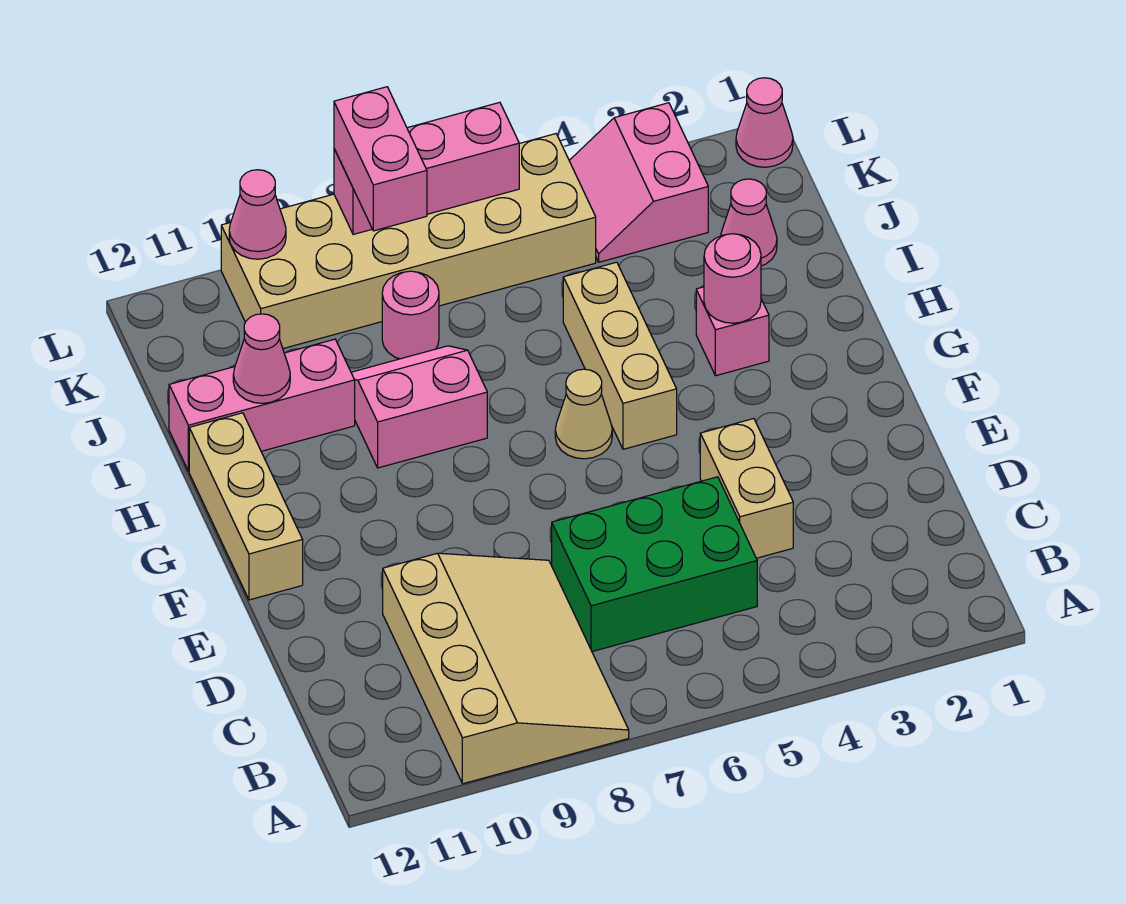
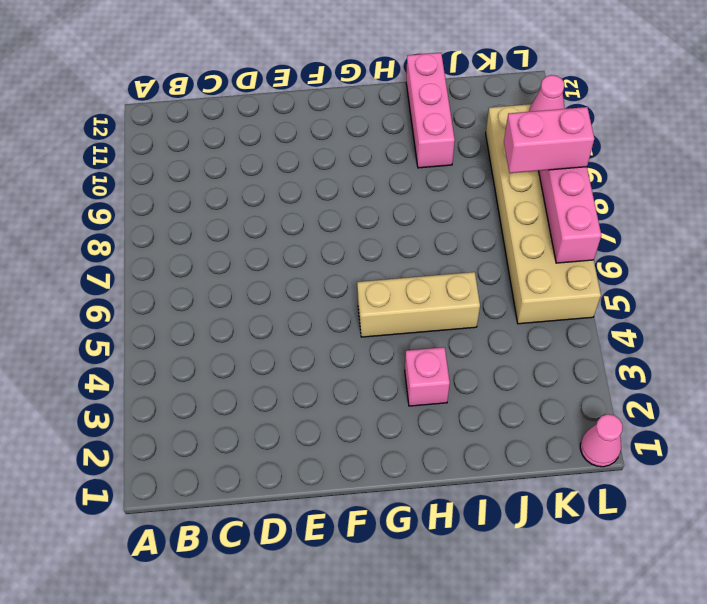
none -> tan 3x4 slope [383,553,629,784]
none -> green 2x3 brick [552,477,757,652]
none -> tan 1x2 brick [700,419,793,558]

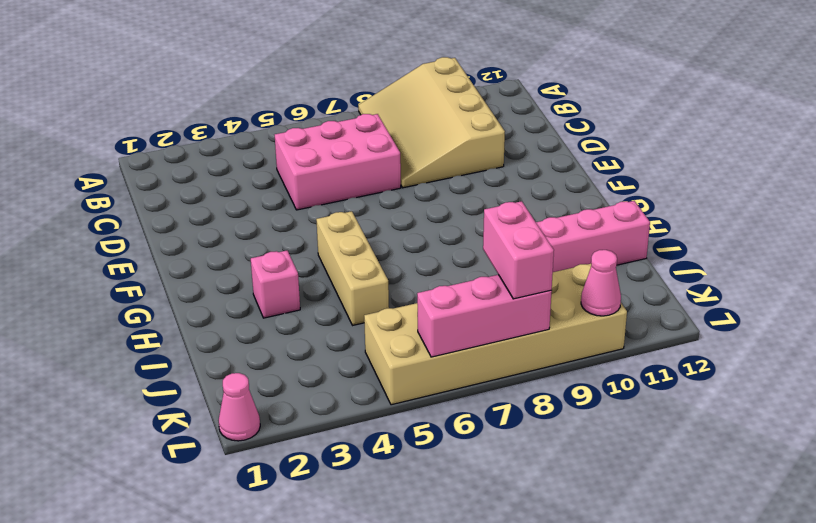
pink 2x3 brick [275,114,401,210] -> green 2x3 brick [552,477,757,652]
none -> tan 1x2 brick [700,419,793,558]
none -> tan 1x3 brick [189,413,303,600]
none -> tan 1x1 cone [555,369,612,459]

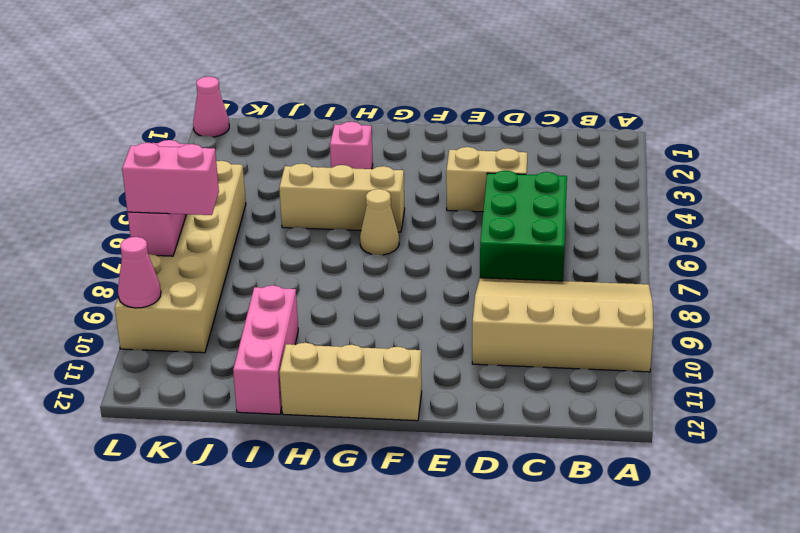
none -> pink 2x2 slope [351,346,487,468]
none -> pink 1x1 cone [721,179,777,266]
none -> pink 1x1 round brick [382,271,439,359]

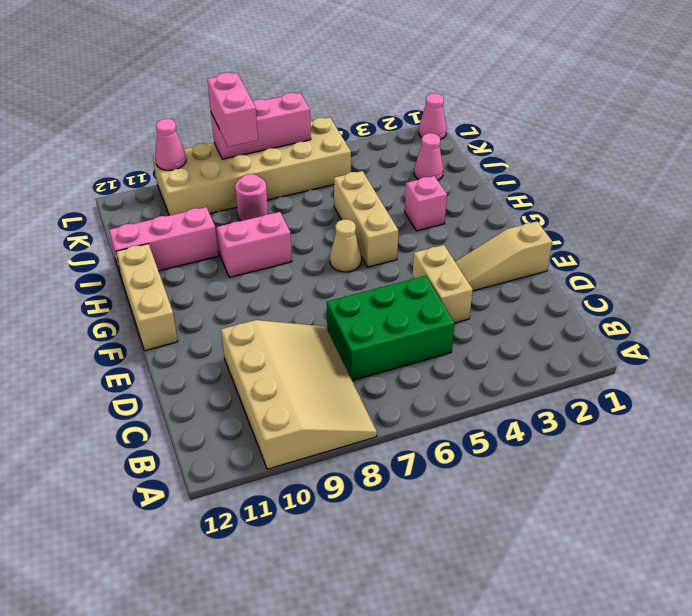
tan 1x3 slope [455,221,552,291] -> none
none -> pink 2x2 slope [569,103,708,262]
none -> pink 1x1 round brick [704,234,761,323]
none -> pink 1x1 cone [233,314,290,403]

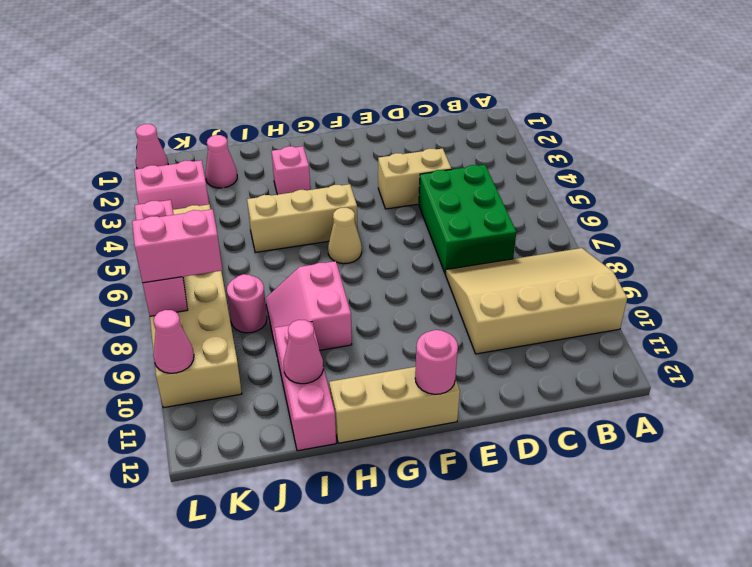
pink 1x1 round brick [415,330,458,394] -> pink 1x1 round brick moved to [704,234,761,323]

